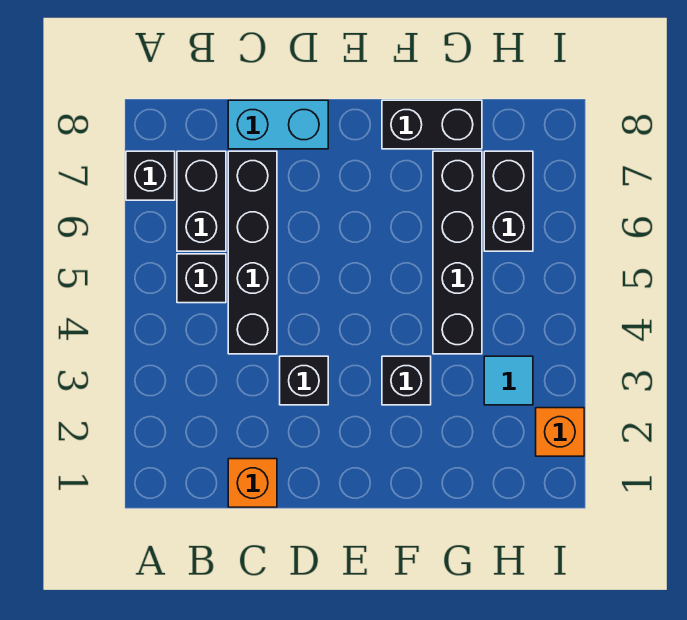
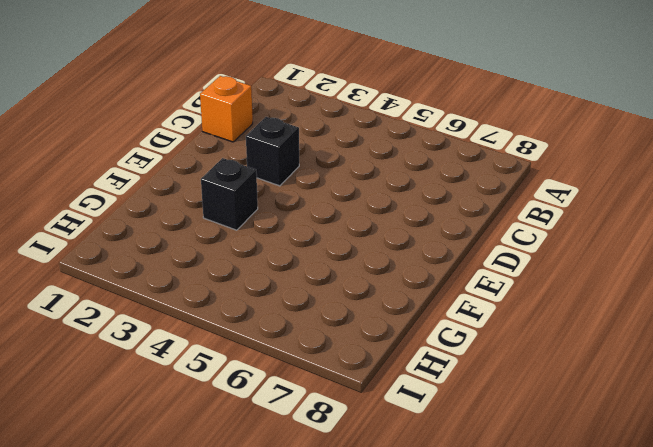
none -> black 1x1 brick [126,151,175,200]
none -> black 1x1 brick [177,254,226,303]
none -> black 1x2 brick [177,151,226,251]

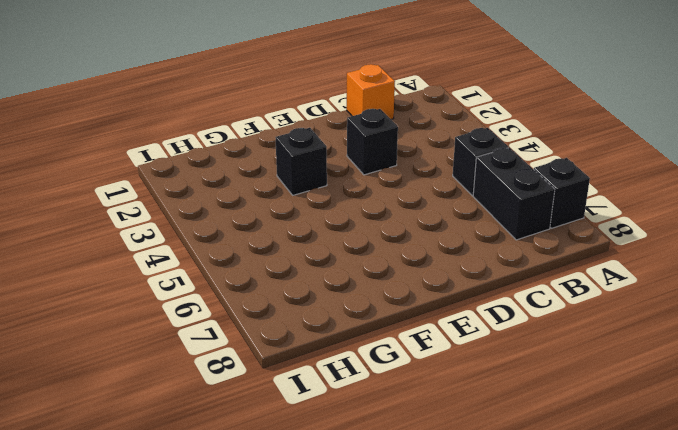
none -> black 1x4 brick [228,151,277,354]
none -> cyan 1x2 brick [228,100,328,149]
none -> black 1x2 brick [382,100,482,149]

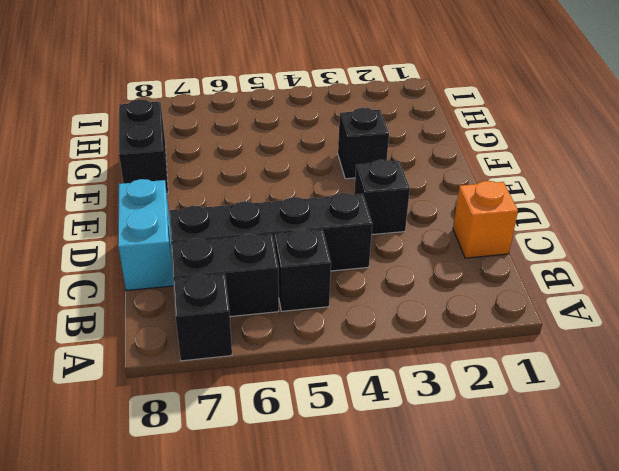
none -> black 1x4 brick [433,151,482,354]
none -> cyan 1x1 tile [484,356,533,405]
none -> black 1x2 brick [484,151,533,251]

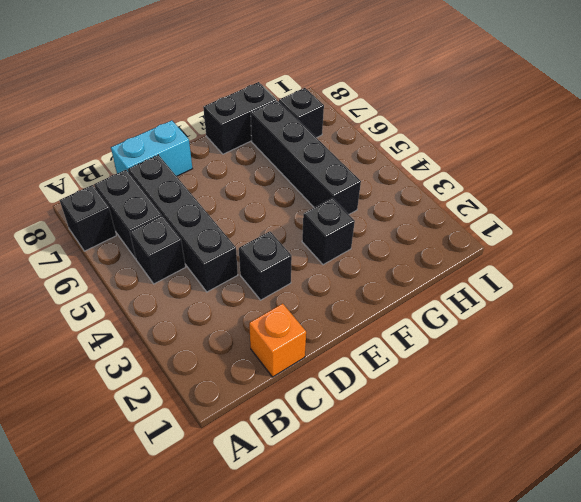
black 1x1 brick [279,88,324,138] -> black 1x2 brick [484,151,533,251]
none -> cyan 1x1 tile [484,356,533,405]
none -> orange 1x1 brick [536,408,584,456]

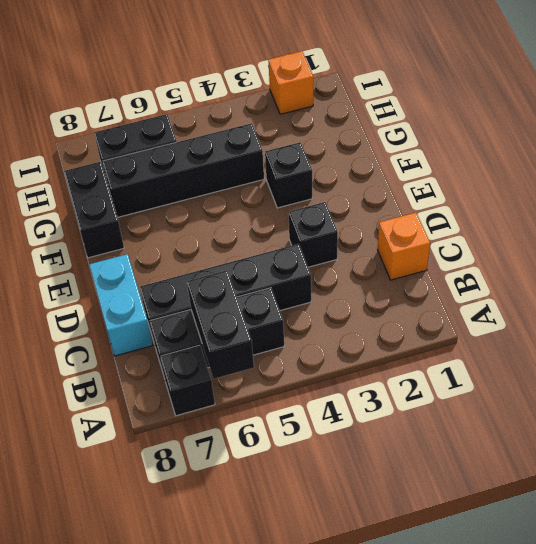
black 1x2 brick [187,270,254,379] -> none
none -> cyan 1x1 tile [484,356,533,405]

